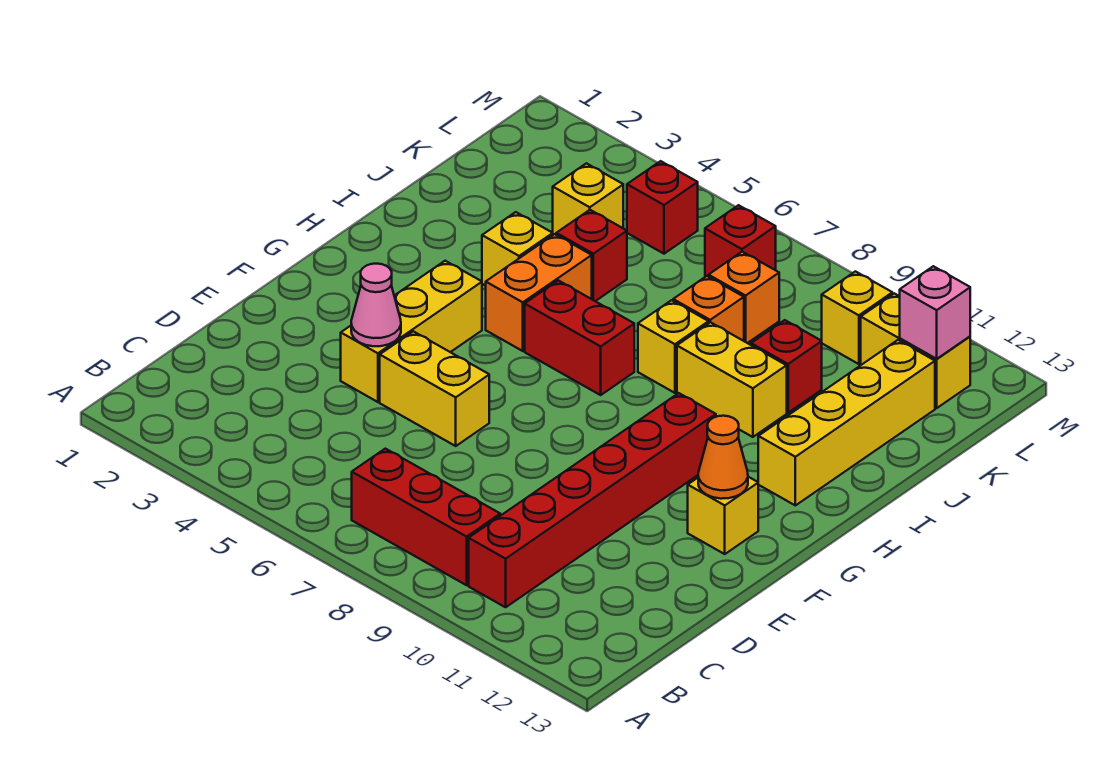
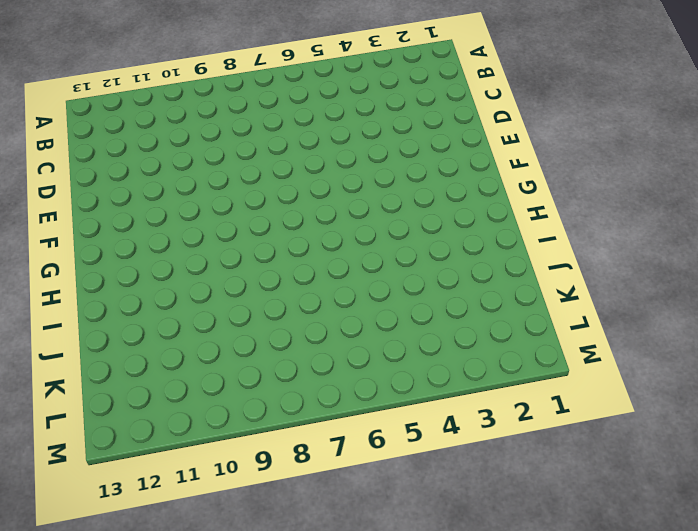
none -> red 1x3 brick [352,449,500,585]
none -> red 1x6 brick [469,393,716,607]
none -> yellow 1x3 brick [341,261,482,402]

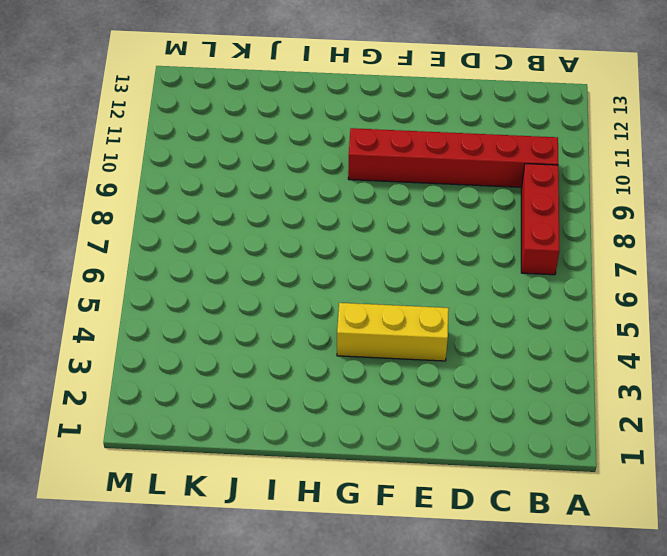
none -> yellow 1x2 brick [380,331,489,446]
none -> yellow 1x1 brick [688,477,758,554]
none -> orange 1x2 brick [486,234,592,351]

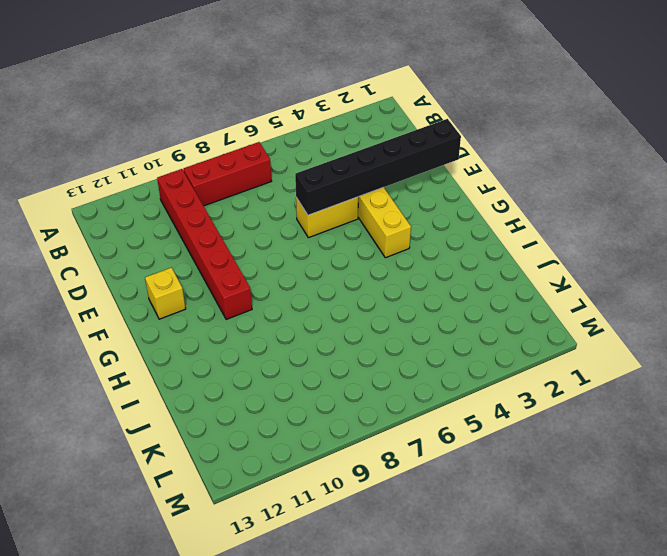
black 1x6 brick [295,119,461,215] -> pink 1x1 cone [351,264,401,346]
none -> orange 1x2 brick [486,234,592,351]
none -> red 1x2 brick [525,280,634,395]
none -> yellow 1x4 brick [758,340,935,505]

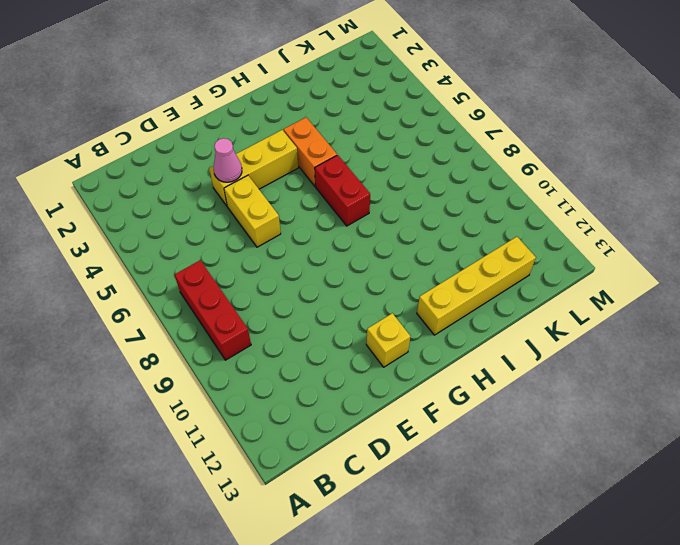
orange 1x2 brick [283,117,337,186] -> orange 1x2 brick turned to [486,234,592,351]
none -> red 1x6 brick [469,393,716,607]
none -> yellow 1x1 brick [482,212,553,286]
none -> yellow 1x1 brick [638,300,709,393]

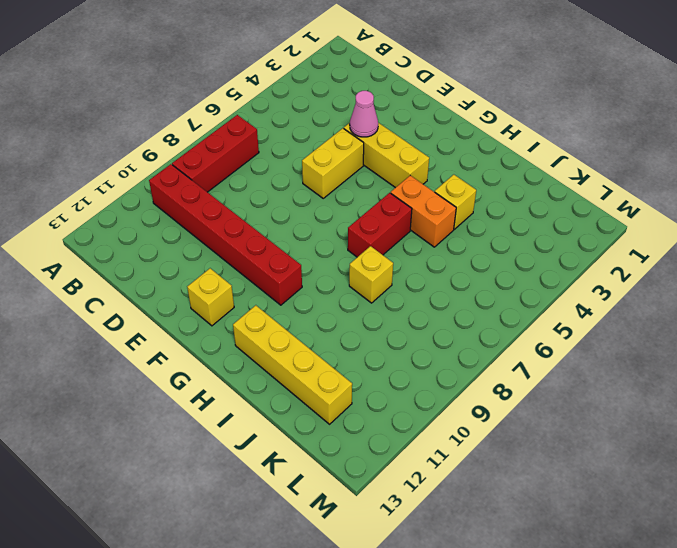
none -> yellow 1x2 brick [677,322,787,437]
none -> red 1x1 brick [556,210,627,301]
none -> orange 1x1 brick [673,276,744,341]

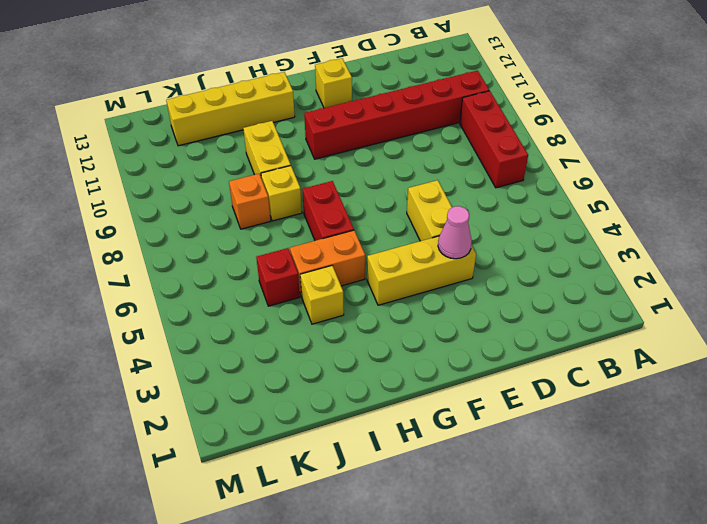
none -> red 1x1 brick [751,320,822,413]
none -> yellow 1x1 brick [553,163,623,235]
none -> orange 1x1 brick [709,252,779,343]

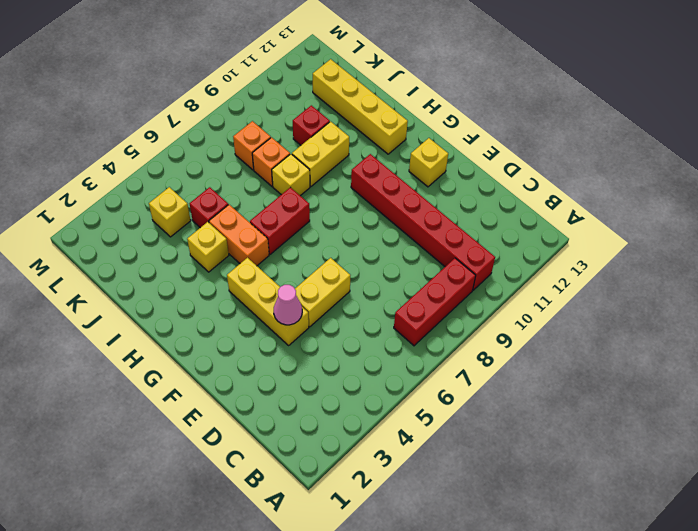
none -> red 1x1 brick [627,161,698,254]
none -> red 1x1 brick [705,205,776,277]
none -> yellow 1x1 brick [822,271,892,364]

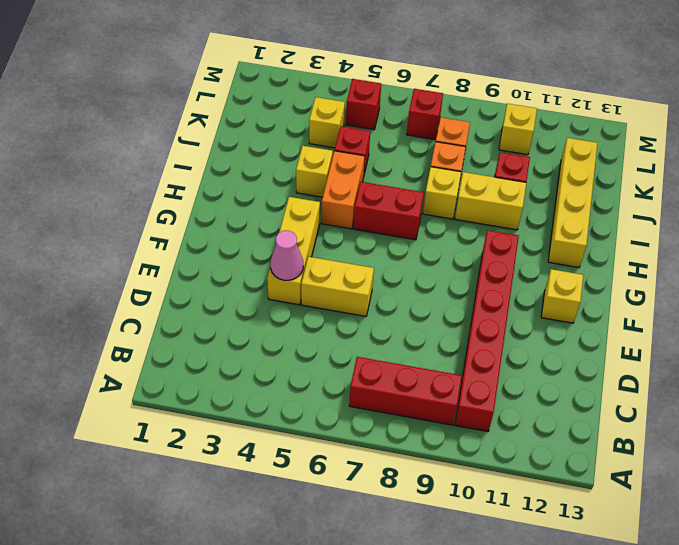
none -> yellow 1x2 brick [861,293,970,408]
none -> orange 1x1 cone [698,416,748,499]
none -> pink 1x1 brick [900,266,970,359]

